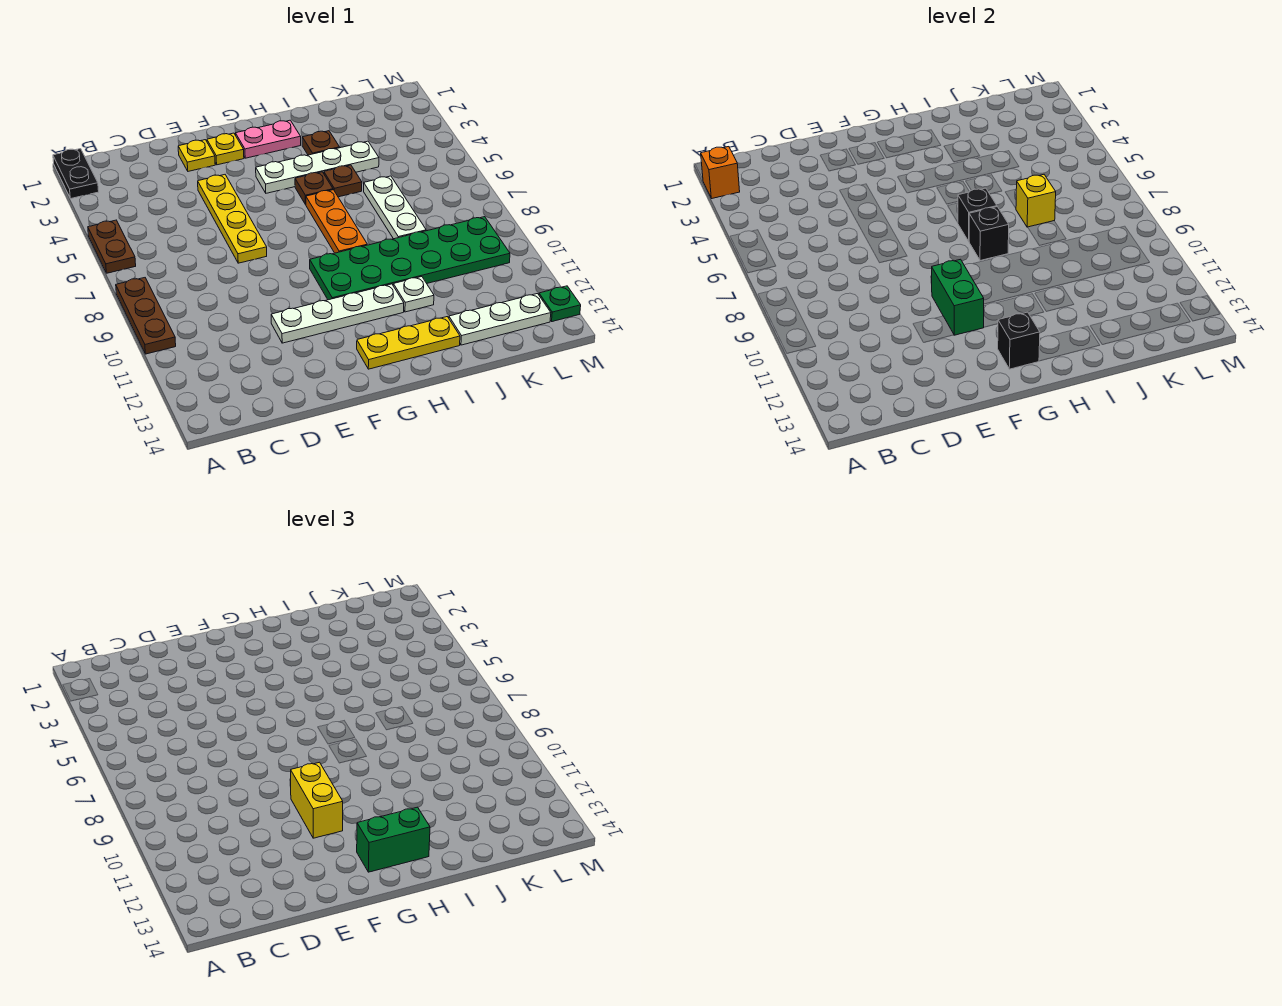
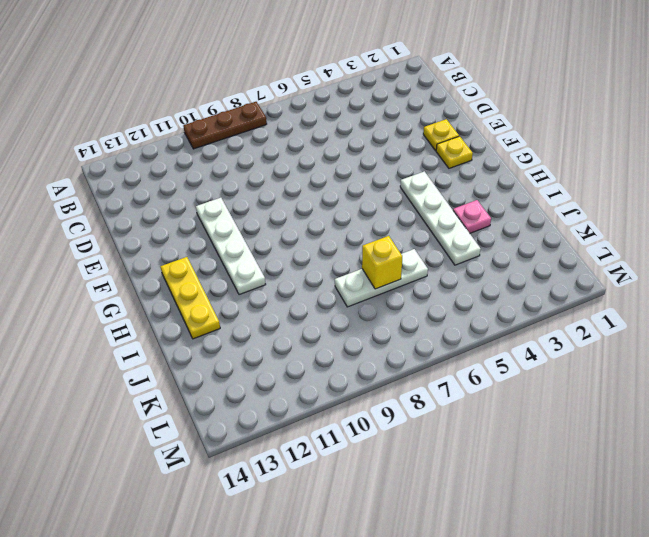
pink 1x1 plate [453,200,491,233] -> brown 1x1 plate [302,131,340,155]
none -> black 1x2 plate [53,149,99,199]
none -> brown 1x2 plate [88,220,136,273]
none -> yellow 1x4 plate [198,175,267,263]

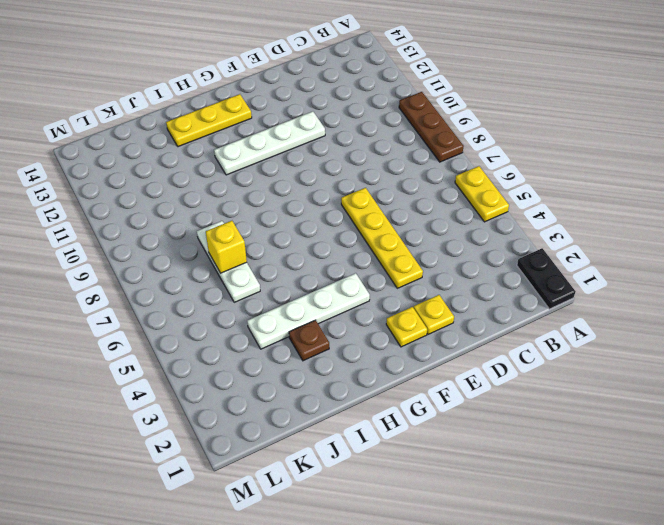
yellow 1x2 plate [455,166,509,222] -> brown 1x2 plate [88,220,136,273]
none -> pink 1x2 plate [235,120,301,158]
none -> green 2x6 plate [310,217,510,300]
none -> brown 1x1 plate [295,172,333,205]

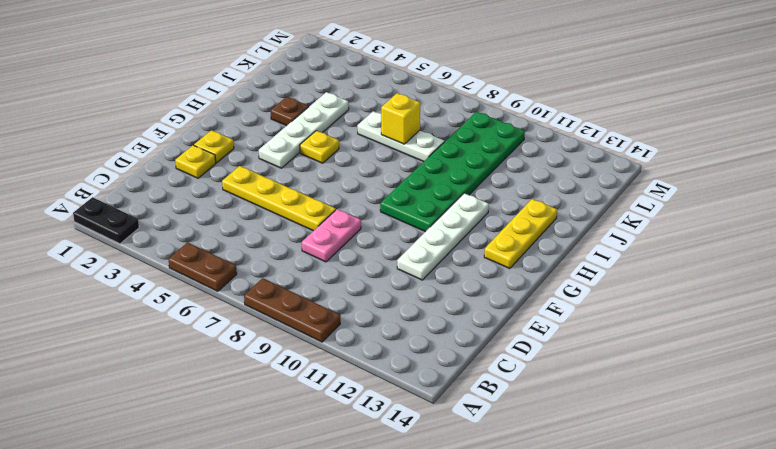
pink 1x2 plate [302,209,361,262] -> pink 1x2 plate moved to [235,120,301,158]
yellow 1x1 plate [300,131,339,163] -> brown 1x1 plate [295,172,333,205]
none -> orange 1x3 plate [306,190,367,253]
none -> brown 1x1 plate [324,165,362,197]
none -> white 1x1 plate [393,277,434,312]

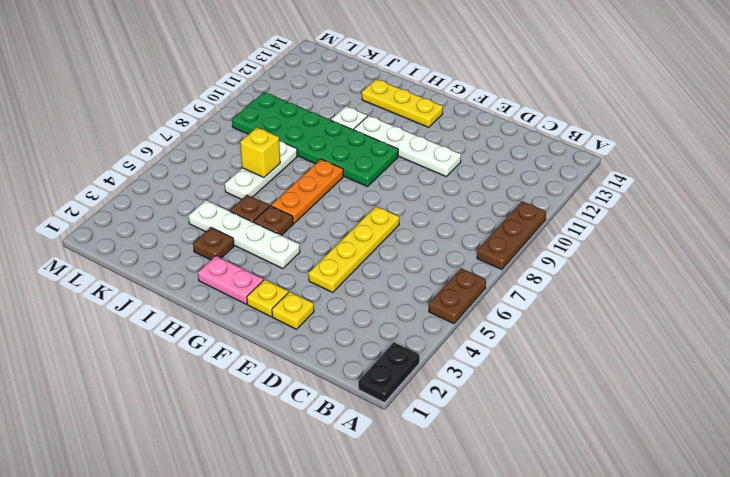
none -> white 1x3 plate [449,294,551,345]
none -> green 1x1 plate [539,286,581,322]
none -> orange 1x1 brick [701,147,740,199]

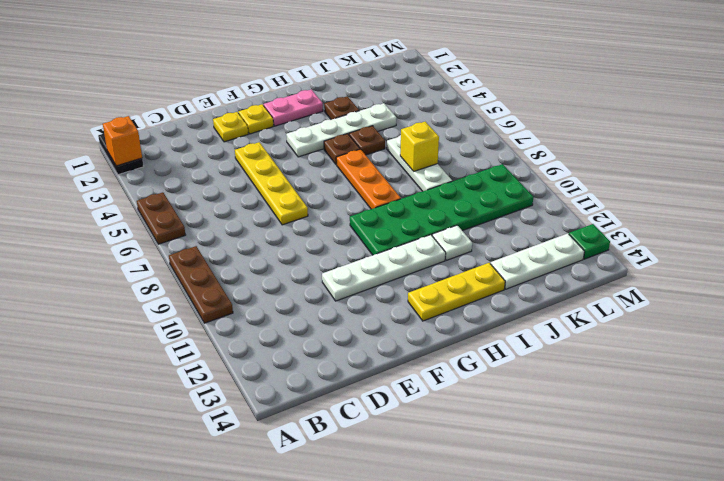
none -> green 1x2 brick [932,259,984,335]
none -> black 1x1 brick [998,312,1040,369]
none -> black 1x1 brick [958,188,997,241]

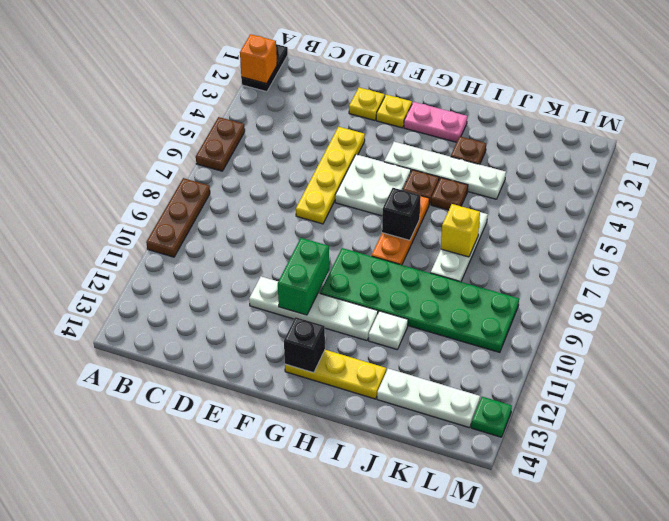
white 2x2 plate [335,154,411,216] -> none
none -> black 1x1 brick [969,207,1009,261]
none -> yellow 1x2 brick [291,762,343,838]
none -> green 1x2 brick [357,807,430,872]

